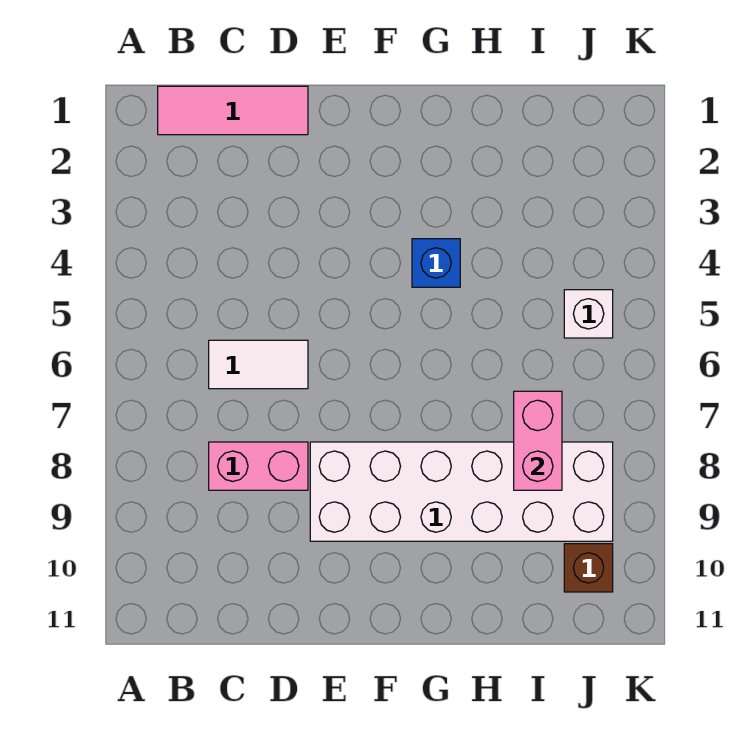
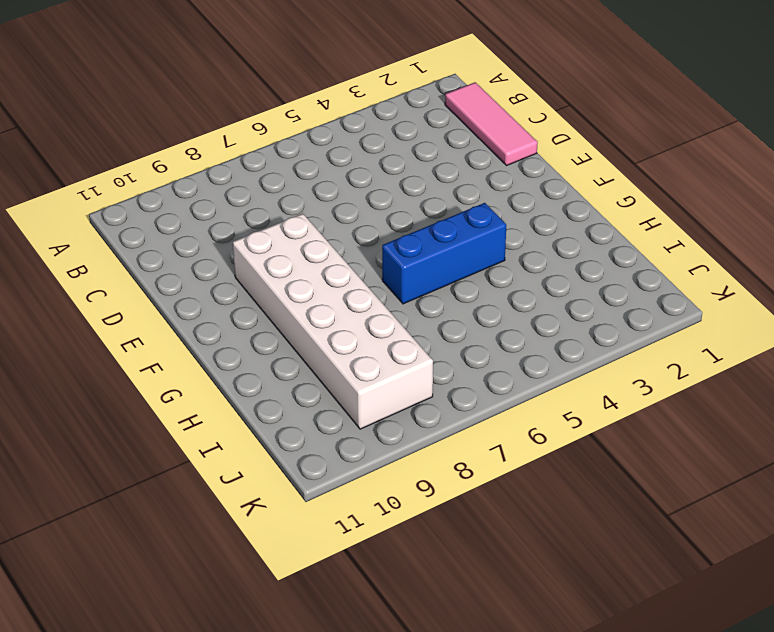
blue 1x3 brick [382,203,506,304] -> blue 1x1 brick [412,239,460,287]
none -> white 1x2 tile [209,340,308,389]
none -> pink 1x2 brick [209,442,308,490]

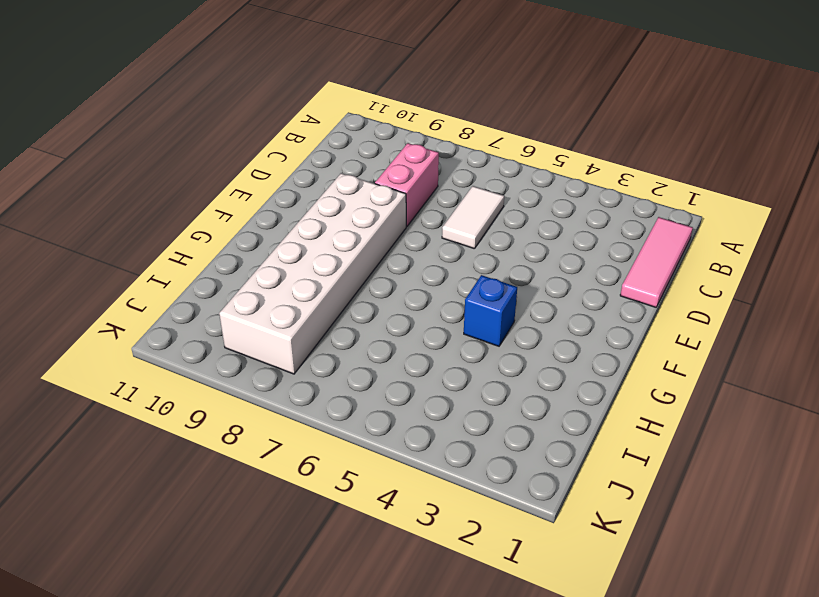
none -> white 1x1 brick [564,290,613,338]
none -> brown 1x1 brick [564,544,613,592]

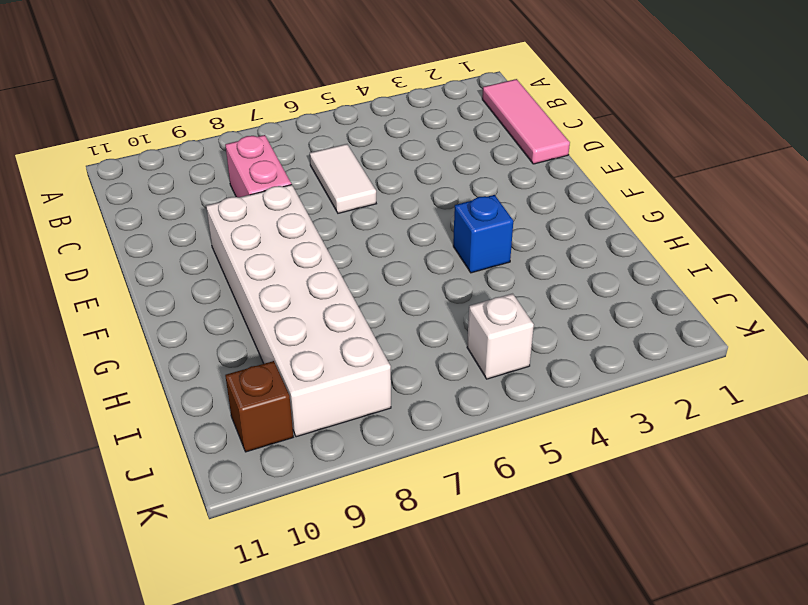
none -> pink 1x2 brick [514,391,562,490]

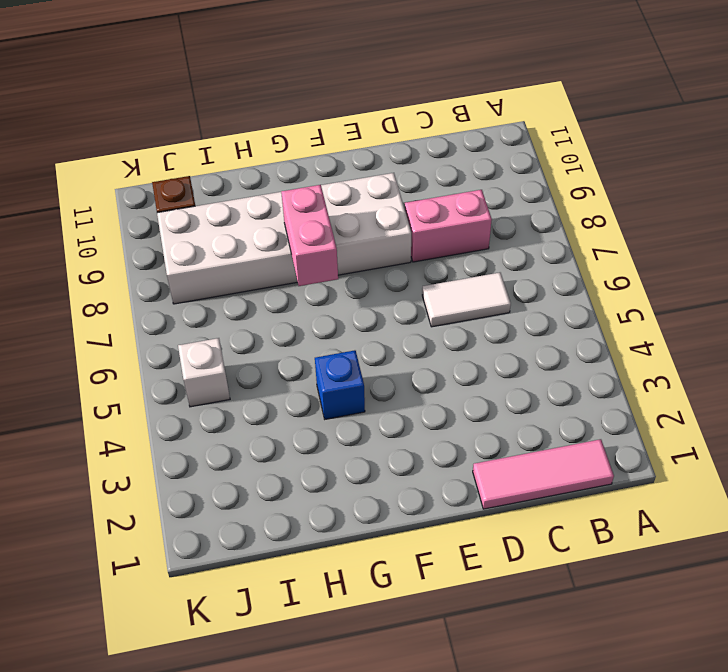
pink 1x2 brick [281,185,338,286] -> pink 1x2 brick moved to [514,391,562,490]

